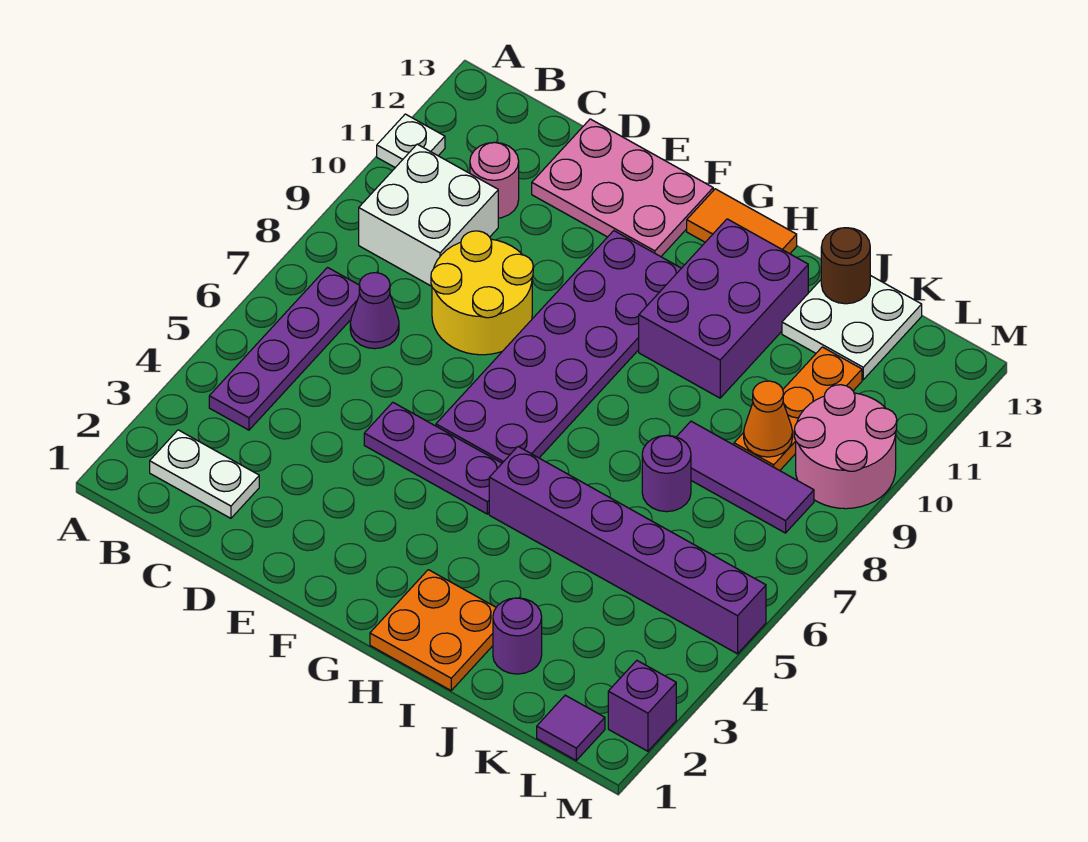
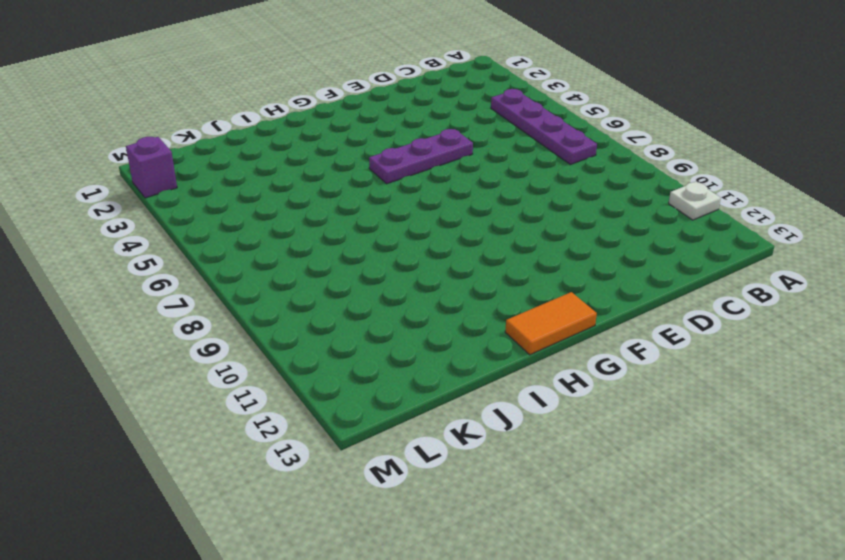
none -> white 1x2 plate [150,430,259,518]
none -> white 2x2 brick [359,144,498,286]
none -> purple 1x1 cone [350,273,399,349]

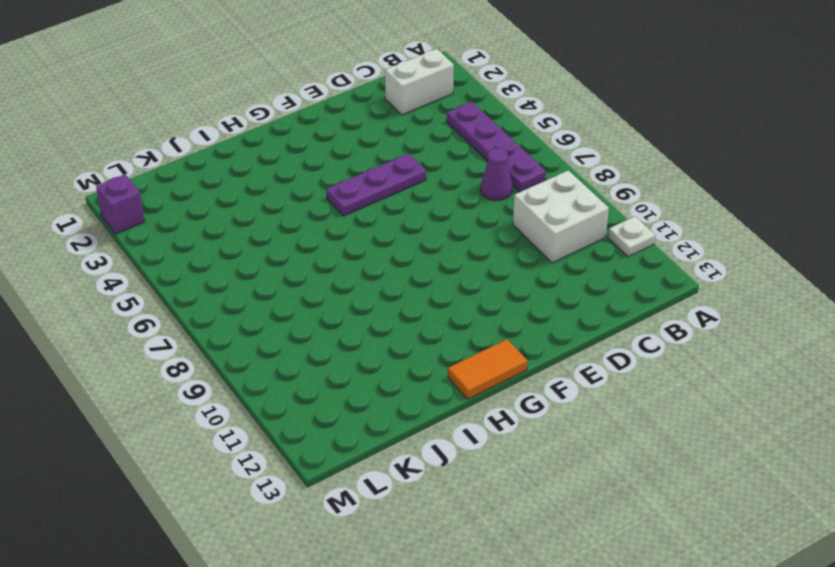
white 1x2 brick [385,49,454,115] -> white 1x2 plate [150,430,259,518]
none -> pink 1x1 round brick [470,142,519,218]
none -> yellow 2x2 round brick [431,231,533,355]
none -> pink 2x3 plate [532,119,713,257]

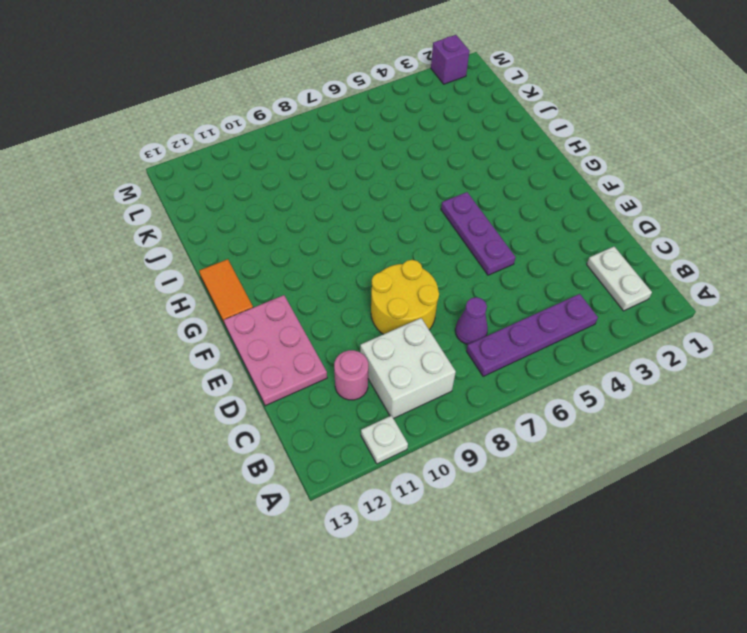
none -> purple 2x6 plate [436,231,681,463]
none -> orange 2x2 plate [370,570,496,690]
none -> purple 1x6 brick [489,447,766,654]

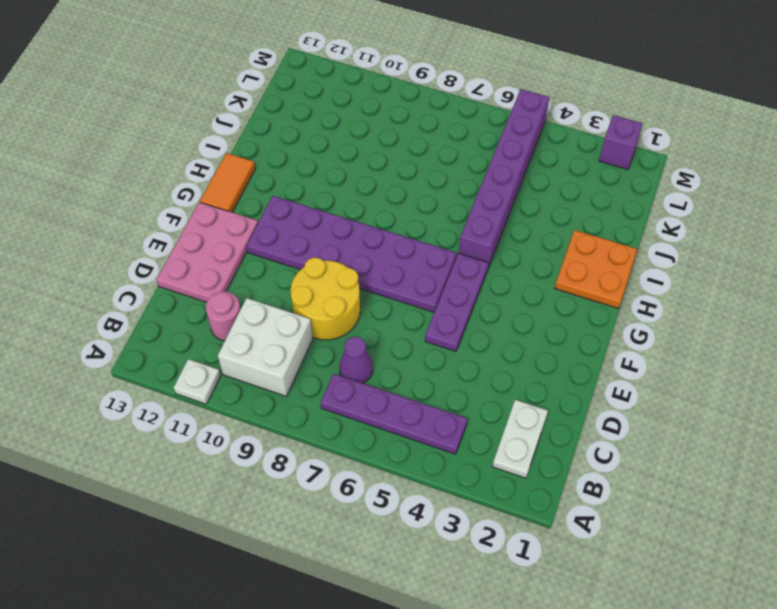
none -> purple 2x3 brick [639,219,808,398]
none -> purple 1x1 round brick [493,598,542,674]
none -> purple 1x1 round brick [642,435,691,512]

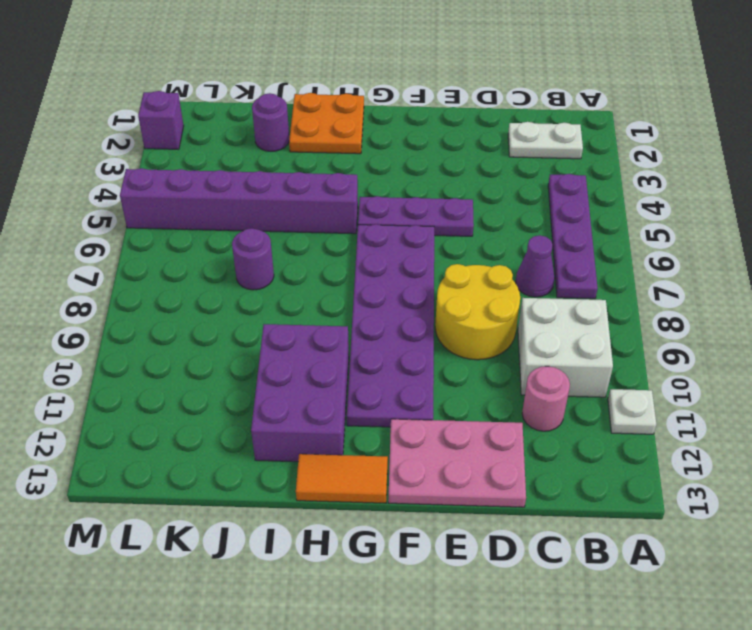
none -> purple 1x3 tile [677,421,814,533]
none -> white 2x2 plate [782,275,922,380]
none -> orange 1x3 plate [734,347,862,471]

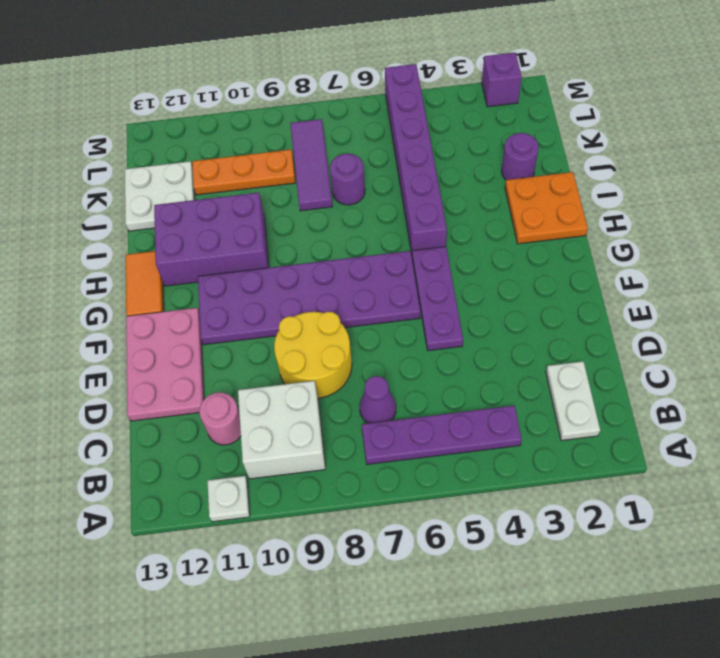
none -> purple 1x1 tile [537,695,605,760]
none -> pink 2x2 round brick [794,385,897,509]
none -> brown 1x1 round brick [821,228,870,304]

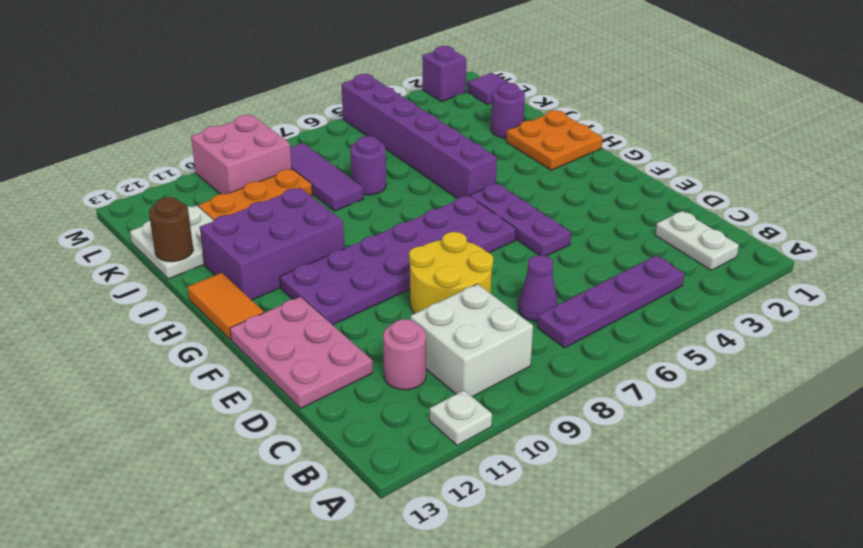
pink 2x2 brick [191,115,292,194] -> pink 2x2 round brick [794,385,897,509]
none -> orange 1x1 cone [744,381,793,457]

